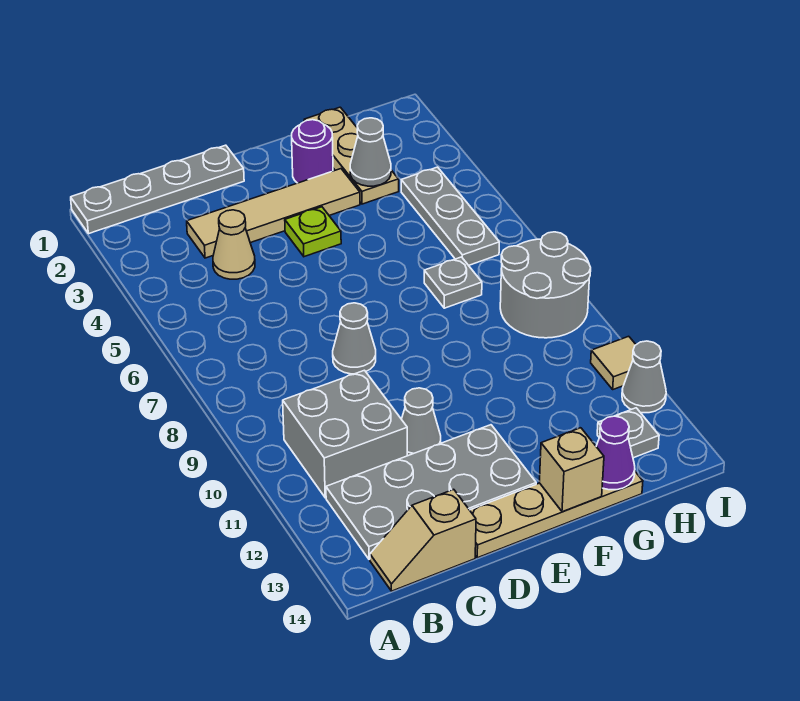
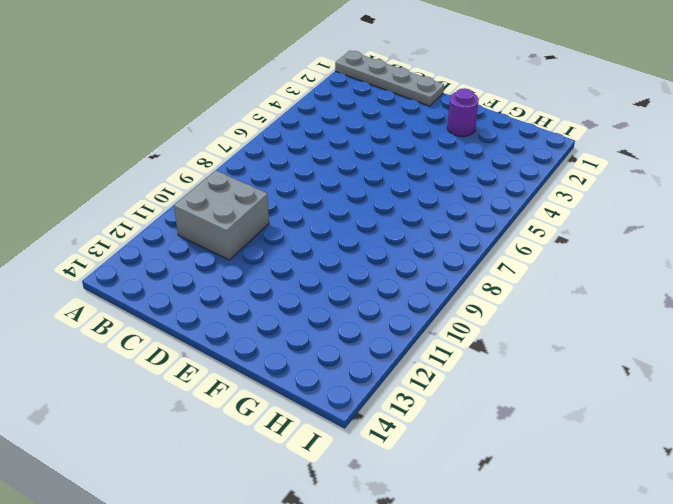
none -> grey 2x4 plate [326,425,536,559]
none -> tan 1x2 slope [370,489,476,591]
none -> tan 1x4 tile [187,169,360,258]

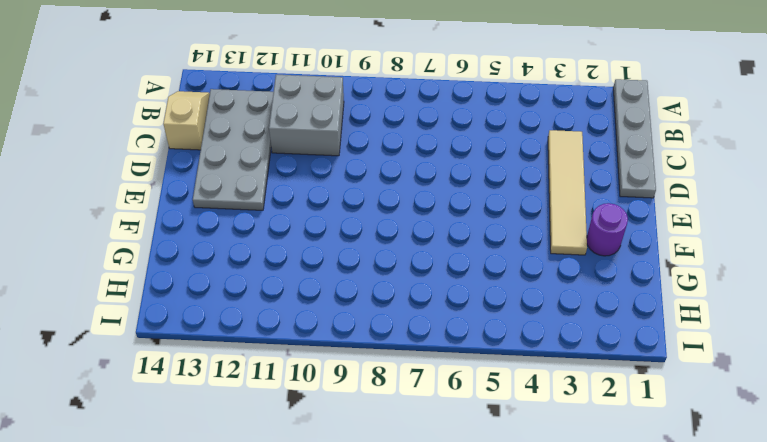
none -> tan 1x1 cone [213,210,255,279]
none -> grey 1x1 cone [333,303,376,374]
none -> grey 1x1 cone [402,388,441,456]

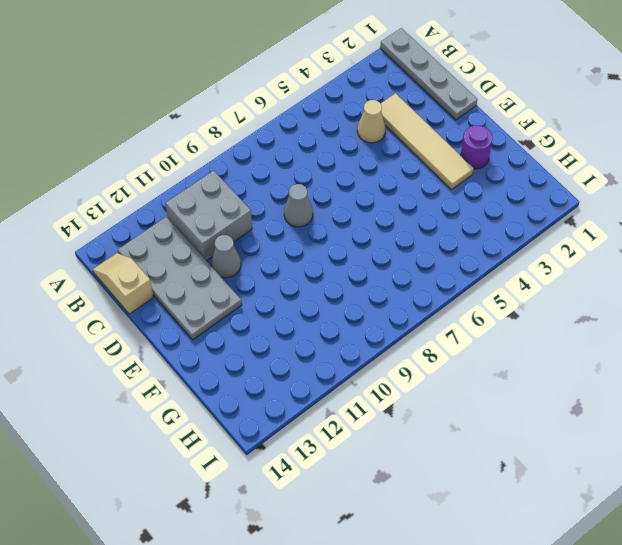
none -> tan 1x4 plate [470,472,643,558]
none -> lime 1x1 plate [285,207,341,257]
none -> tan 1x3 plate [304,107,399,204]

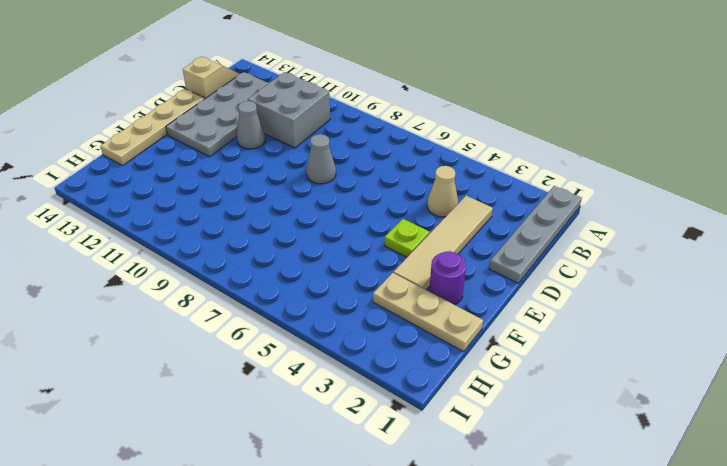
none -> grey 1x1 plate [424,257,482,308]
none -> grey 1x3 plate [401,167,499,265]
none -> grey 2x2 round brick [500,232,591,338]

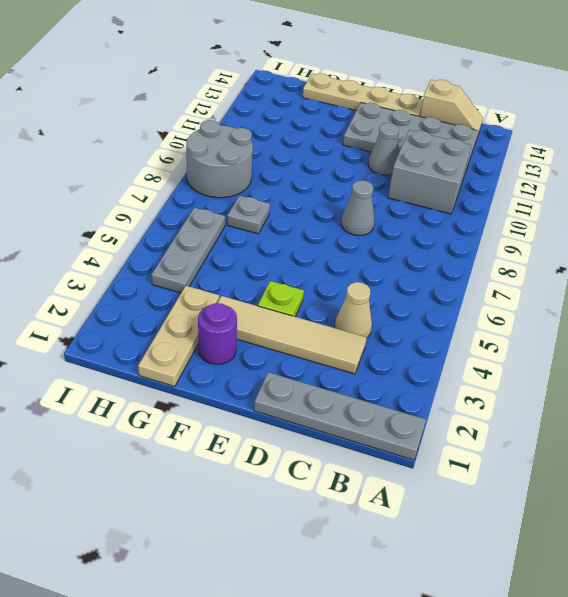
none -> grey 1x1 plate [597,408,659,458]
none -> tan 1x1 tile [591,336,636,389]
none -> grey 1x1 cone [622,341,666,413]

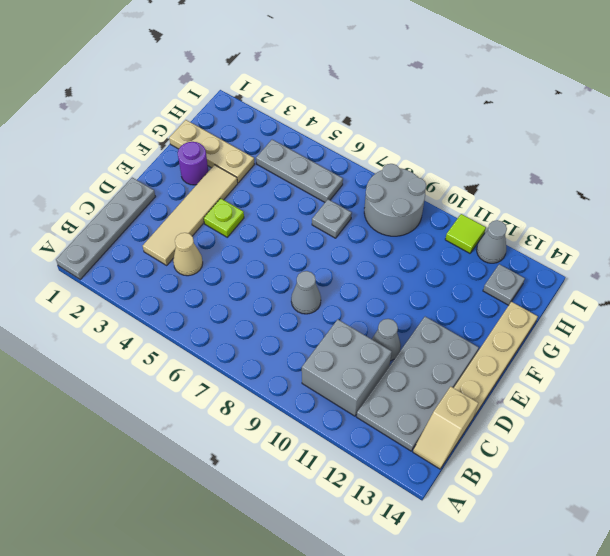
lime 1x1 tile [445,214,486,253] -> tan 1x1 tile [591,336,636,389]
none -> tan 1x1 brick [539,428,604,512]
none -> grey 1x1 cone [350,118,391,186]
none -> purple 1x1 cone [596,416,635,490]

